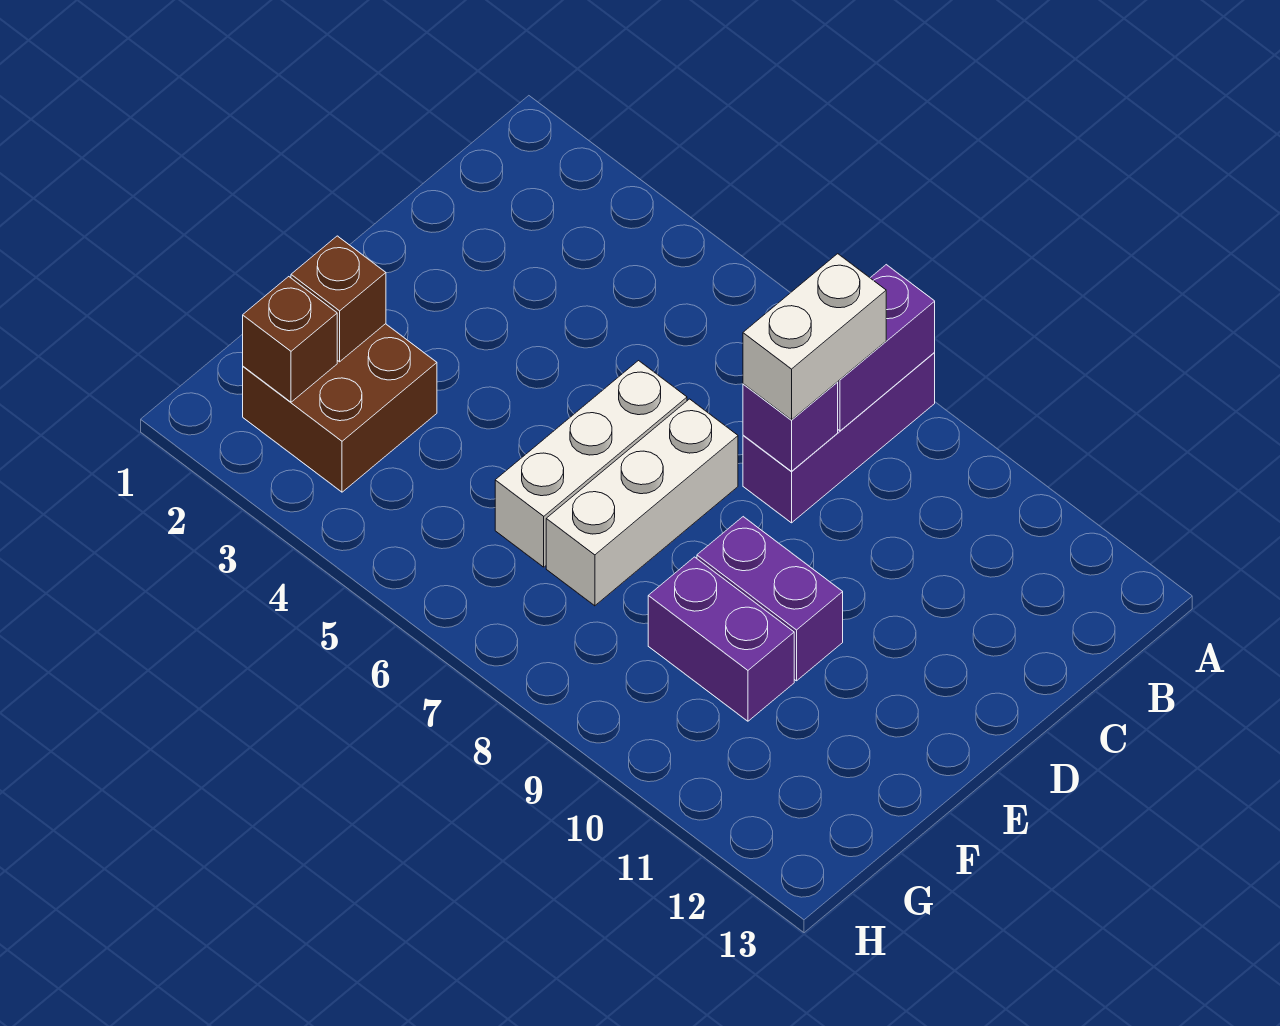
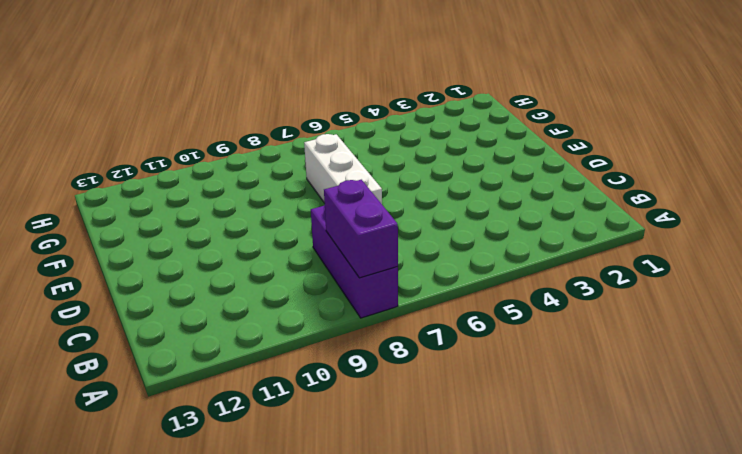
none -> white 1x3 brick [495,361,687,567]
none -> purple 1x2 brick [697,517,843,681]

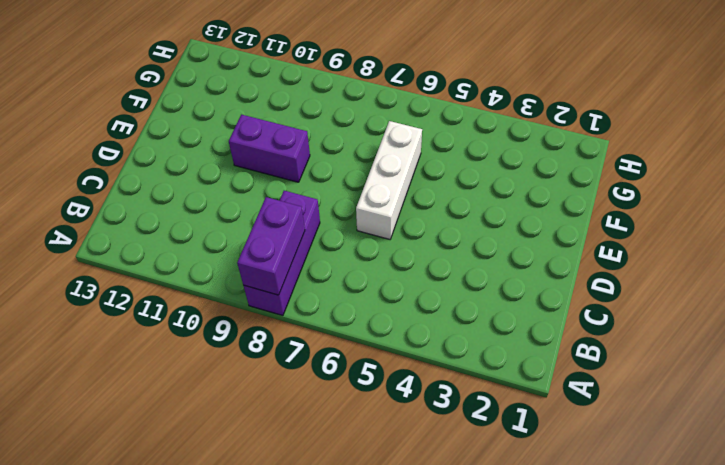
none -> white 1x3 brick [546,399,738,606]
none -> brown 2x2 brick [243,324,437,492]

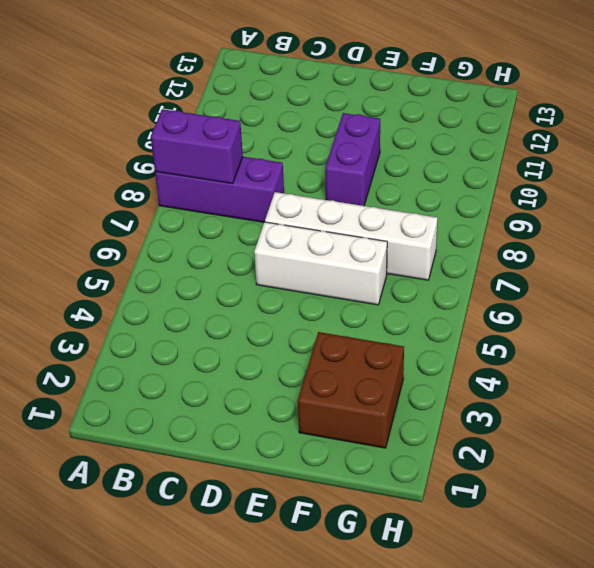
white 1x4 brick [265,192,437,280] -> white 1x3 brick [546,399,738,606]
none -> purple 1x2 brick [648,557,794,721]
none -> purple 1x1 brick [743,382,838,471]

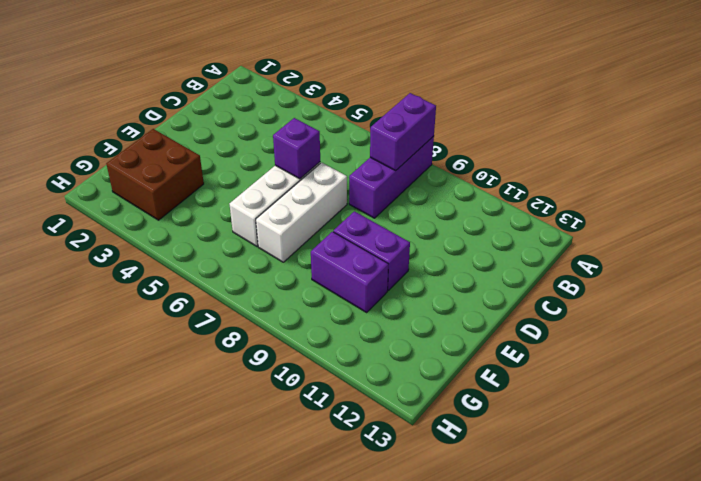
purple 1x1 brick [273,118,320,179] -> purple 1x1 brick moved to [743,382,838,471]
none -> brown 1x1 brick [291,236,386,362]
none -> brown 1x1 brick [243,277,337,402]

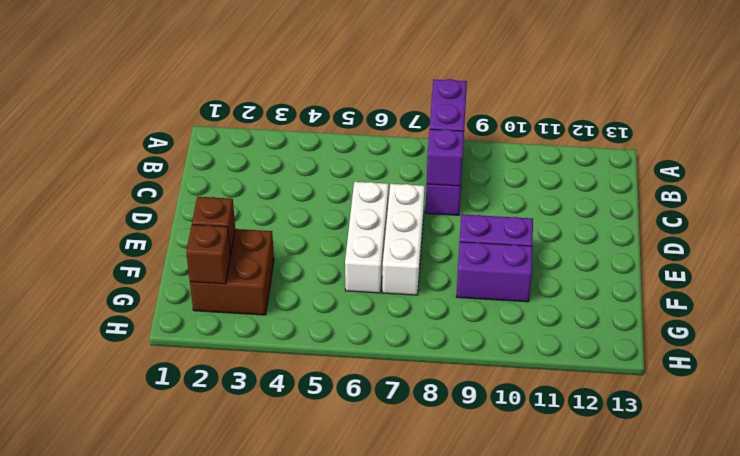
none -> white 1x2 brick [743,254,886,420]

